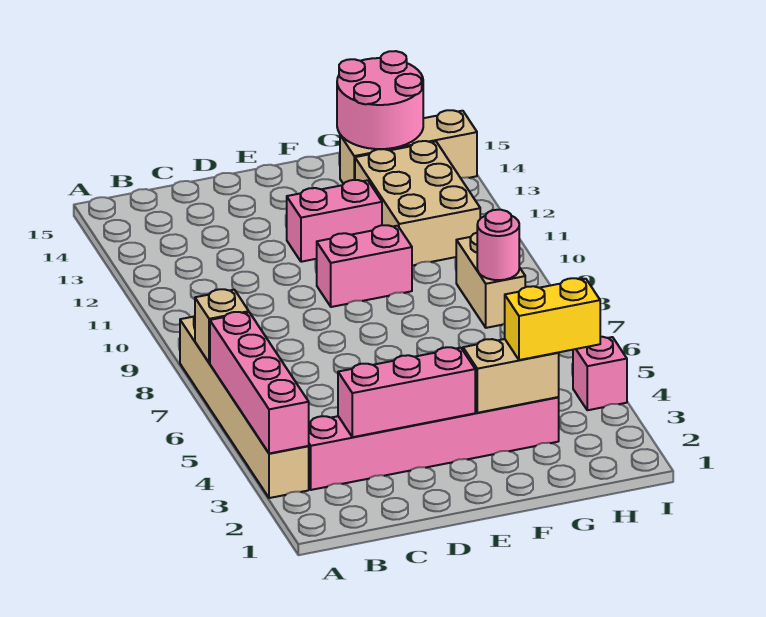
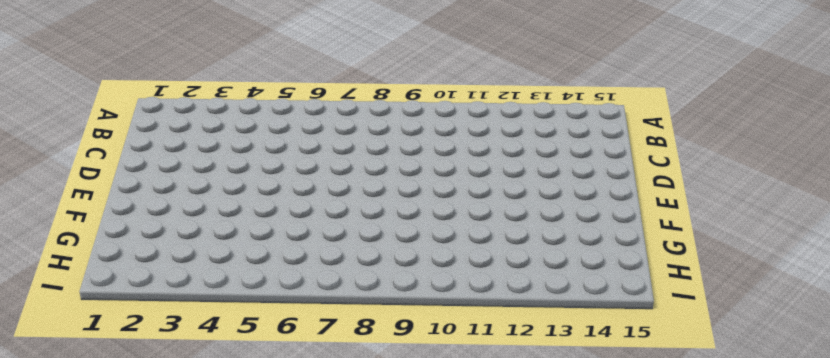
none -> tan 1x6 brick [180,316,309,498]
none -> pink 1x6 brick [309,397,559,490]
none -> pink 1x2 brick [317,225,412,307]

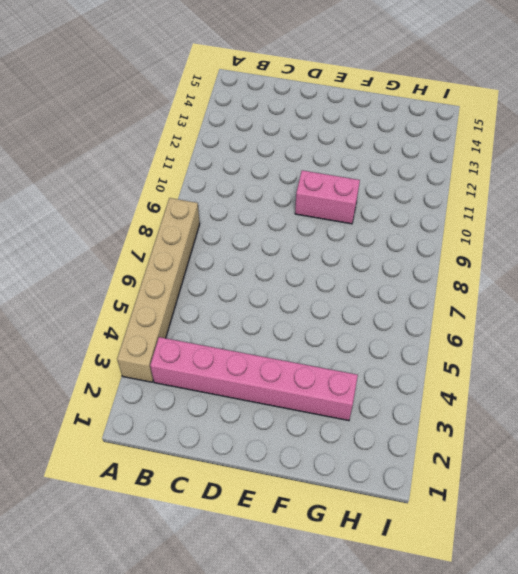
none -> pink 1x2 brick [287,180,382,262]
none -> tan 2x3 brick [355,141,480,266]
none -> tan 1x3 brick [340,110,477,184]

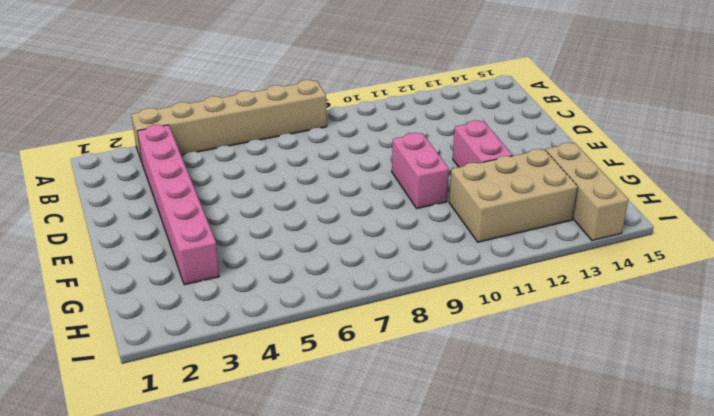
none -> tan 1x2 brick [456,233,525,328]
none -> pink 1x1 brick [573,337,627,410]
none -> pink 1x4 brick [210,312,309,453]

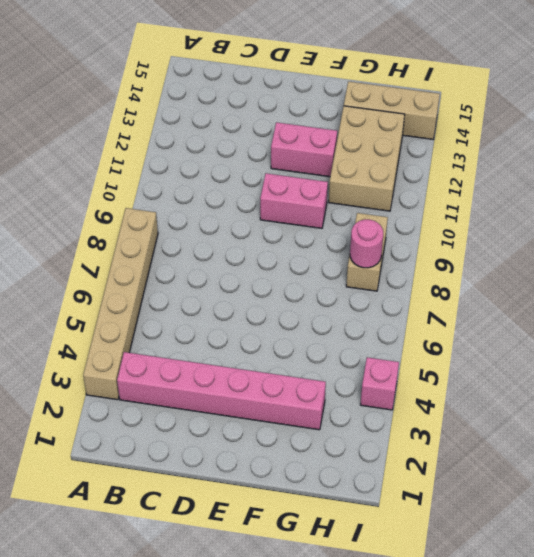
none -> pink 1x4 brick [210,312,309,453]
none -> tan 1x1 brick [195,289,249,363]
none -> pink 1x3 brick [338,347,475,437]

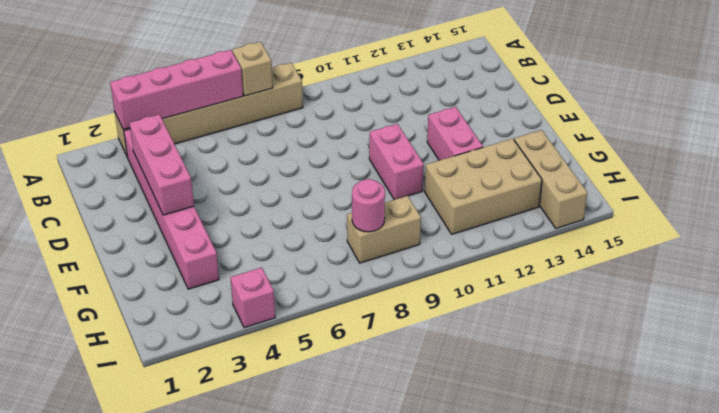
none -> tan 1x2 brick [463,339,559,413]
none -> pink 2x2 round brick [337,51,423,149]
none -> yellow 1x2 brick [505,278,600,360]

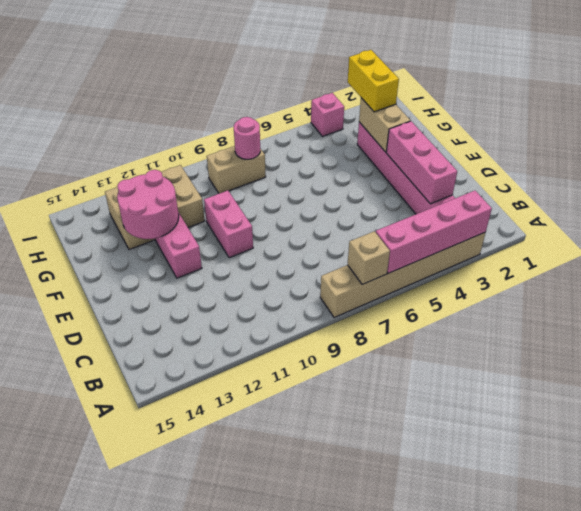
pink 2x2 round brick [117,170,179,239] -> pink 2x2 round brick moved to [337,51,423,149]
none -> tan 1x3 brick [340,110,477,184]

